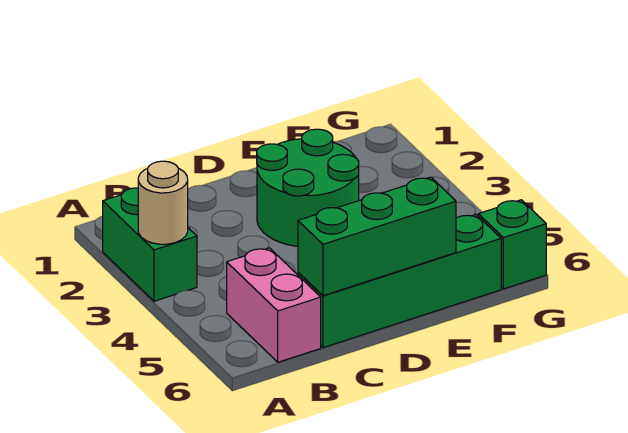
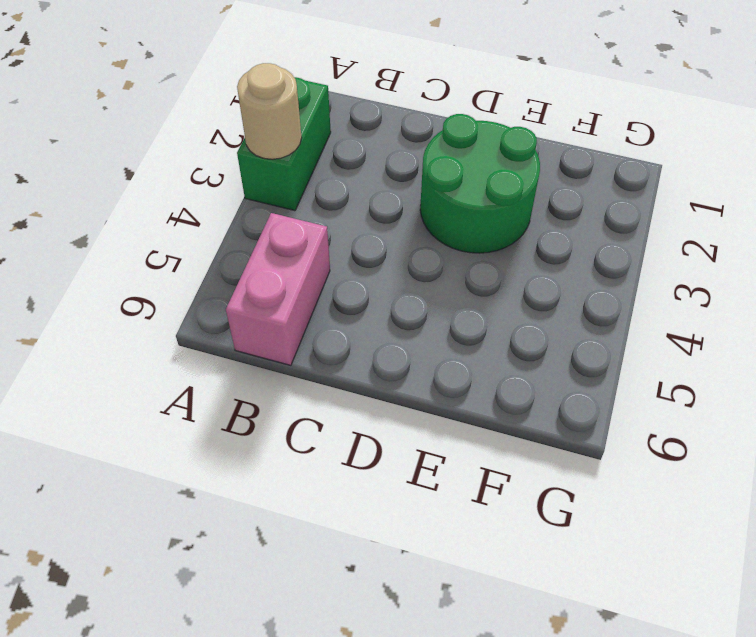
none -> green 1x4 brick [298,214,501,348]
none -> green 1x1 brick [478,200,546,289]

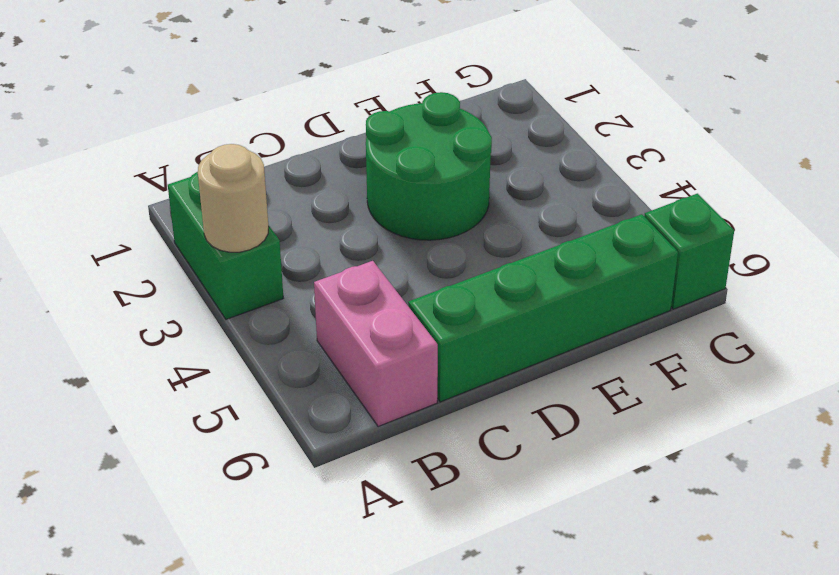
none -> green 1x3 brick [298,177,456,296]

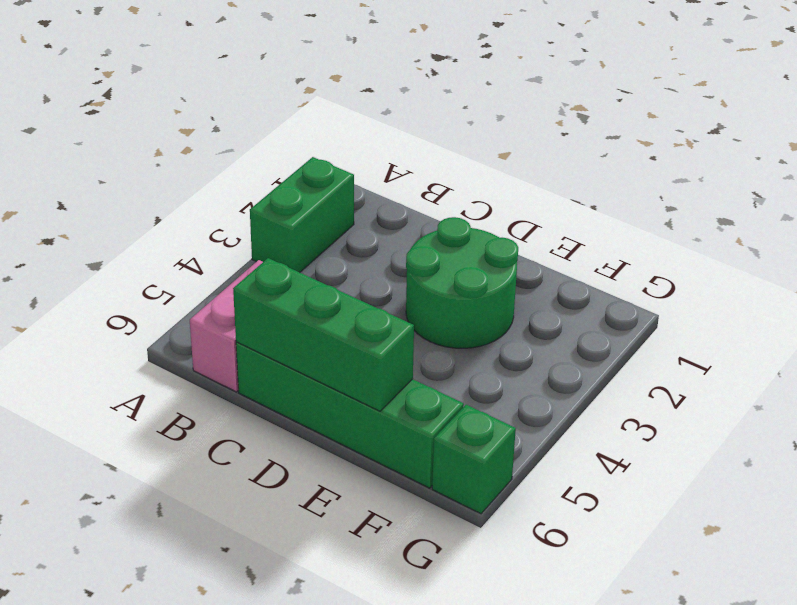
none -> tan 1x1 round brick [138,161,188,244]

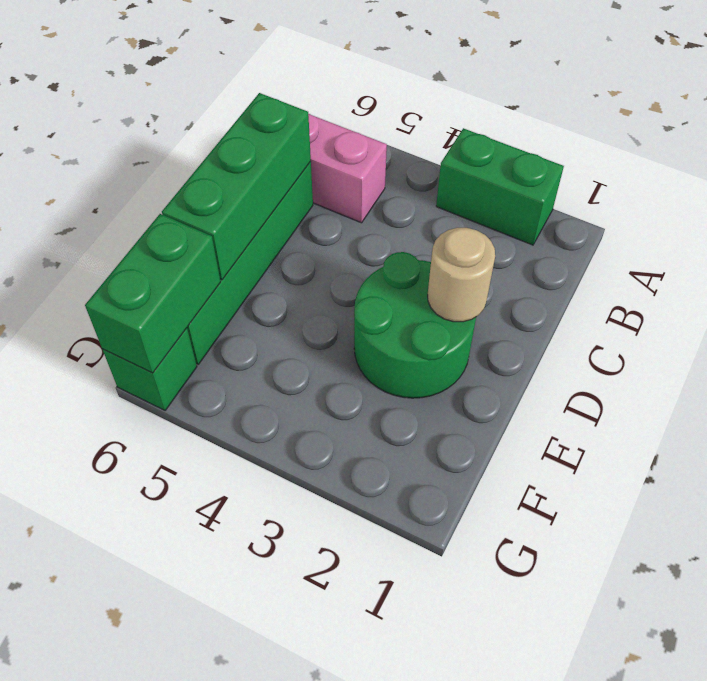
tan 1x1 round brick [428,228,495,322] -> tan 1x1 round brick moved to [138,161,188,244]
green 1x2 brick [85,214,221,373] -> none

